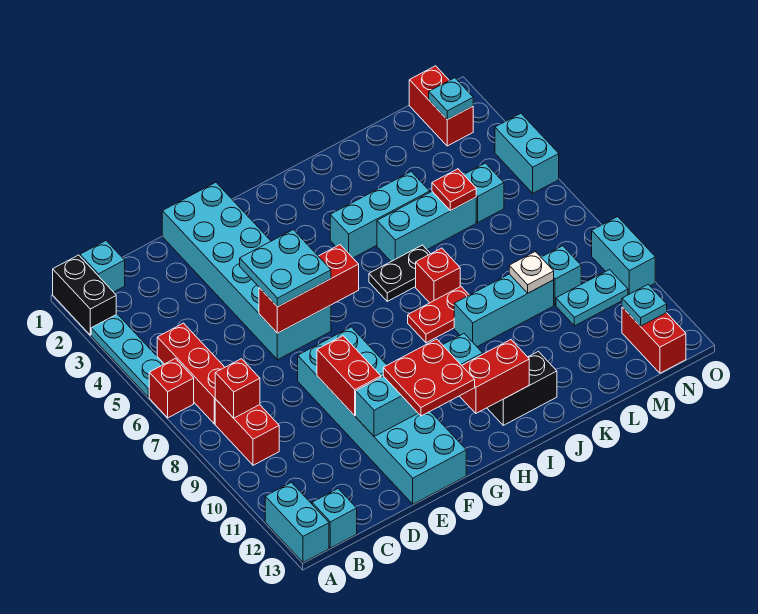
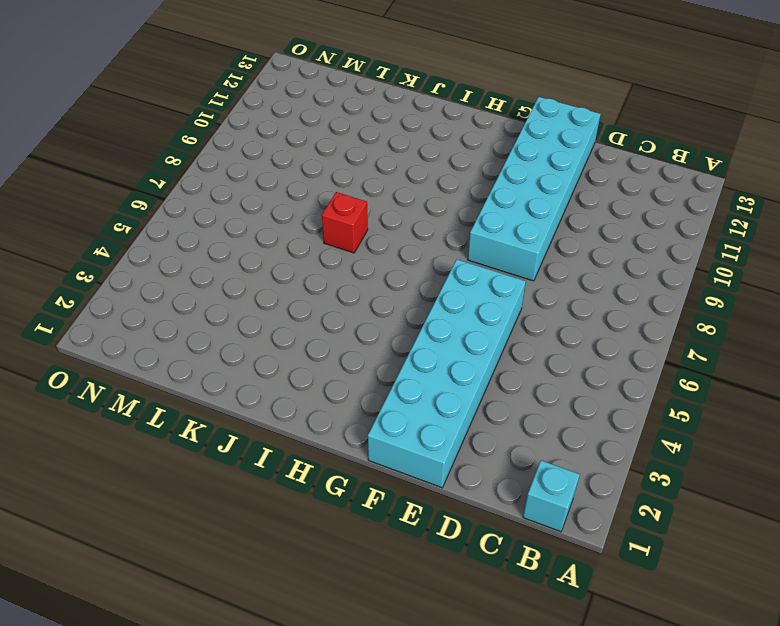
none -> black 1x2 brick [53,255,116,335]
none -> cyan 1x3 plate [91,314,164,397]
none -> red 1x1 brick [149,358,194,418]
none -> cyan 1x2 brick [265,482,329,563]

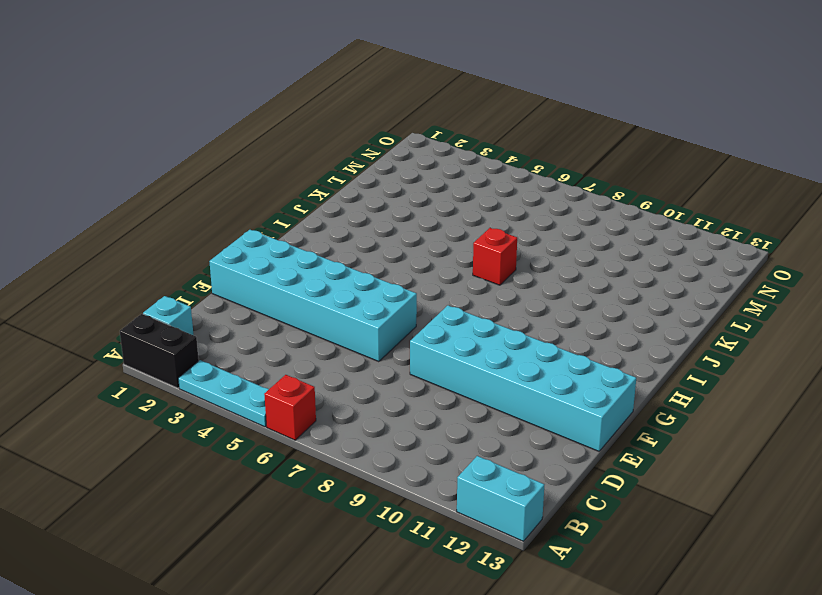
none -> red 1x3 brick [157,323,225,424]
none -> red 1x2 brick [215,399,279,465]
none -> cyan 1x1 brick [312,489,357,548]
none -> cyan 1x3 brick [330,172,430,258]

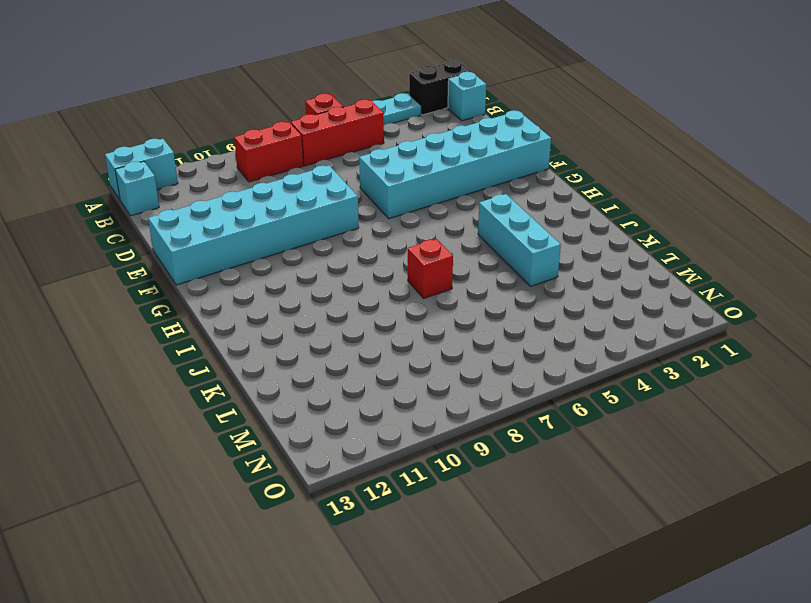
none -> black 1x2 plate [369,245,430,301]
none -> red 1x2 plate [408,287,469,343]
none -> black 1x2 brick [487,351,557,425]
none -> cyan 1x3 brick [377,192,476,261]

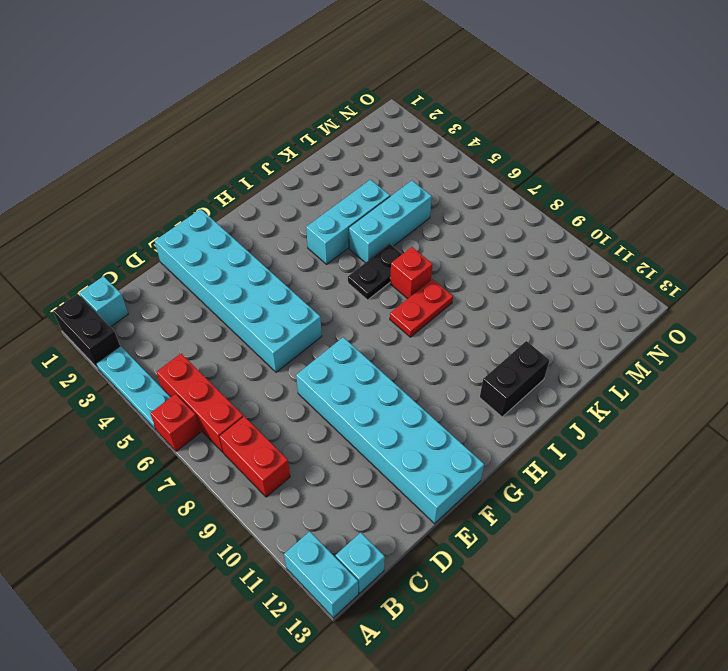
none -> cyan 1x3 brick [454,274,554,347]
none -> cyan 1x1 brick [464,163,504,222]
none -> cyan 1x1 brick [541,246,581,305]
none -> cyan 1x2 plate [556,270,628,326]

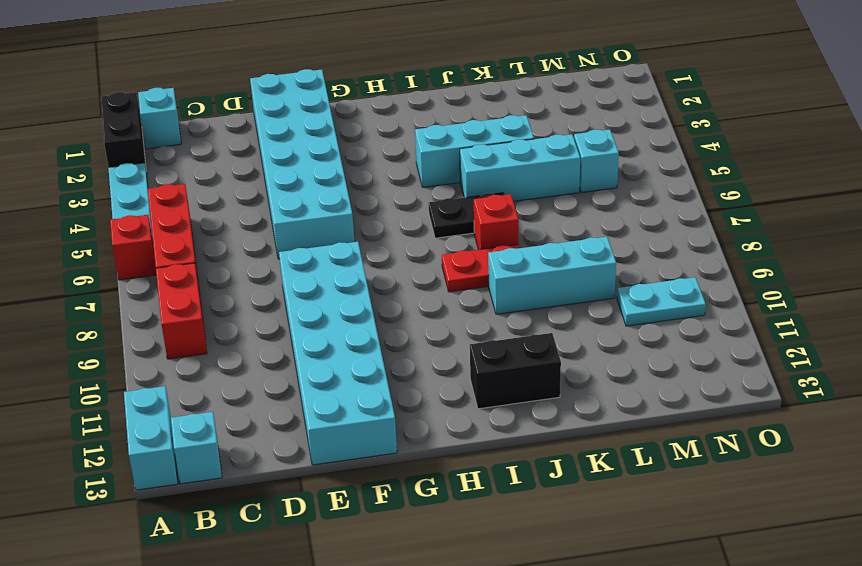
none -> cyan 1x1 brick [541,246,581,305]
none -> red 1x2 brick [409,66,473,146]
none -> red 1x2 brick [622,307,686,373]
none -> cyan 1x2 brick [495,113,559,193]

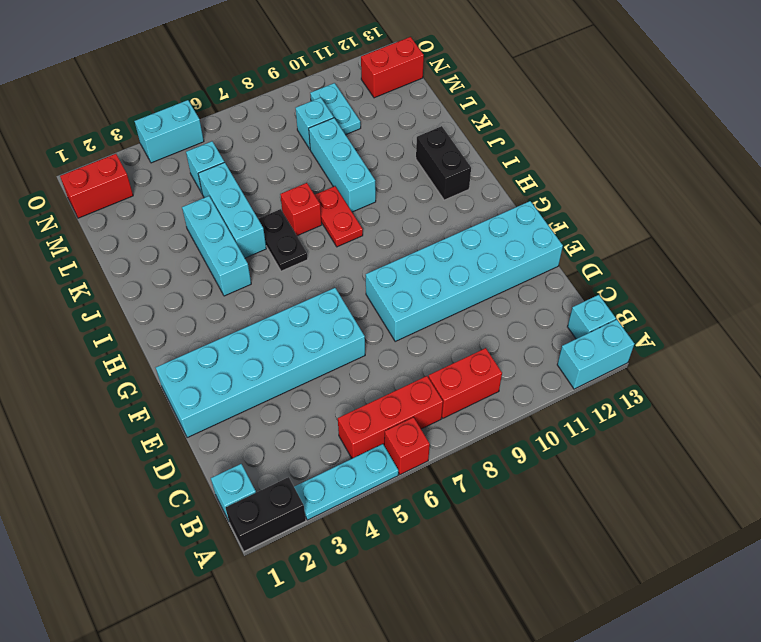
none -> cyan 1x2 brick [592,217,655,295]
none -> red 1x1 brick [215,359,260,418]
none -> red 1x3 brick [259,245,359,333]
none -> red 1x2 brick [317,336,381,416]

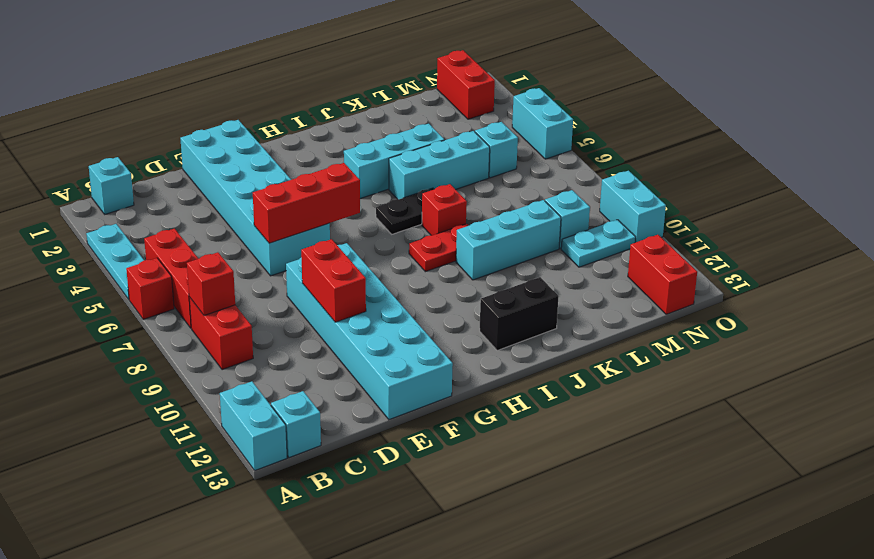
none -> black 1x2 brick [53,255,116,335]
none -> cyan 1x4 brick [356,334,483,437]
none -> red 1x2 brick [460,340,529,413]
none -> red 1x1 plate [432,169,476,211]

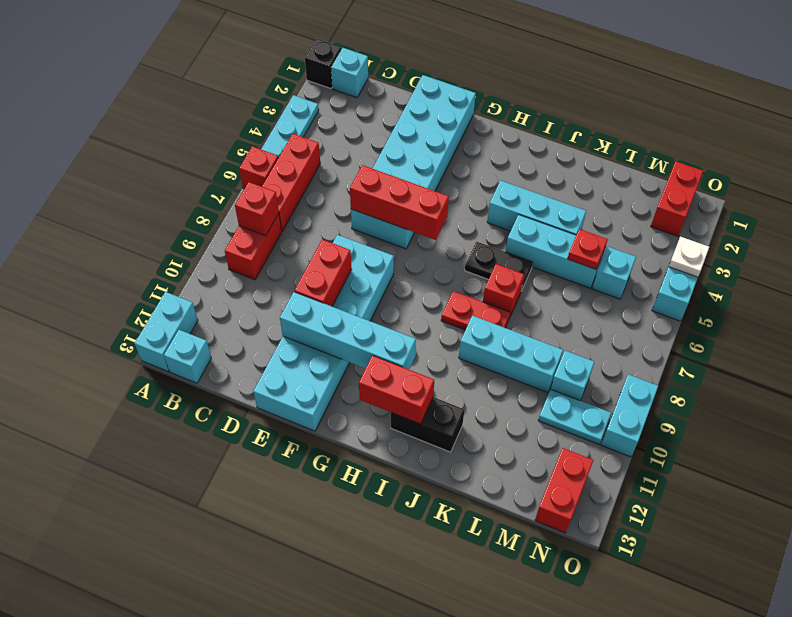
black 1x1 brick [305,39,341,88] -> black 1x2 brick [53,255,116,335]
white 1x1 plate [669,237,709,277] -> white 1x1 plate moved to [509,252,554,293]
none -> cyan 1x1 plate [429,78,473,120]
none -> cyan 1x1 plate [622,284,667,326]
none -> cyan 2x2 plate [240,230,331,307]
none -> red 2x2 plate [383,339,475,416]

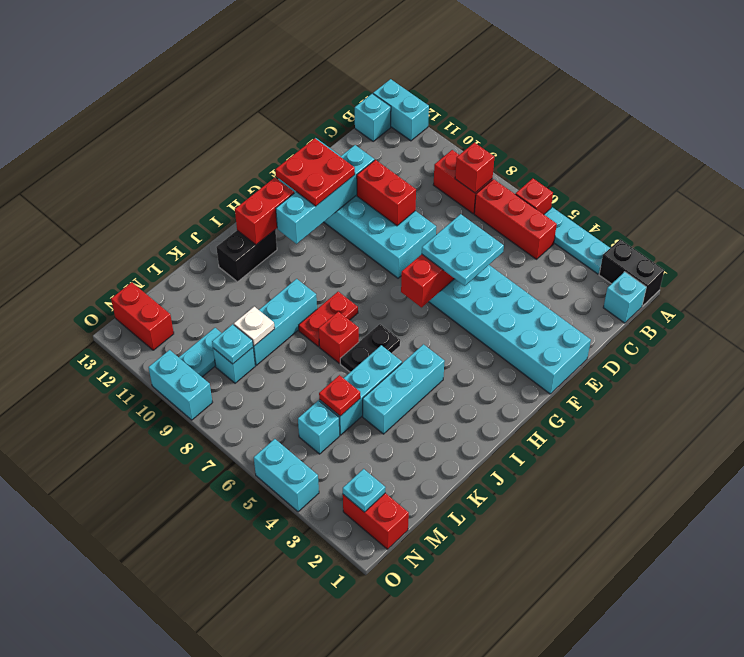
cyan 1x1 plate [212,324,253,364] -> cyan 1x1 plate moved to [622,284,667,326]

